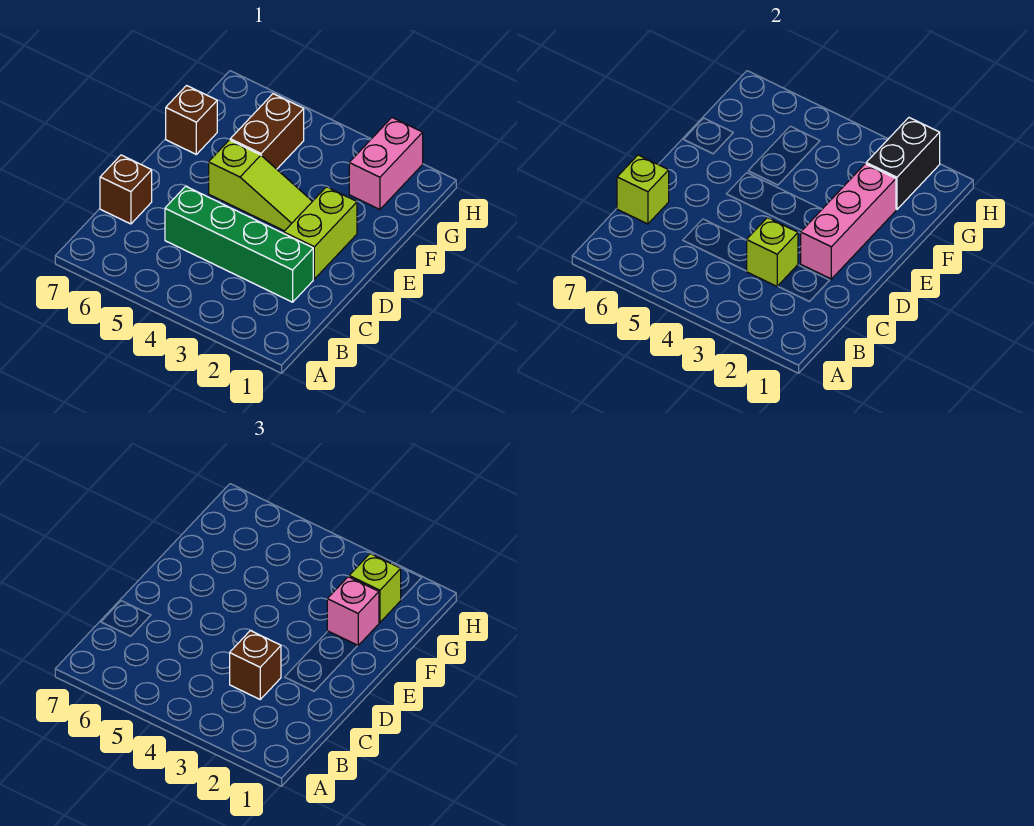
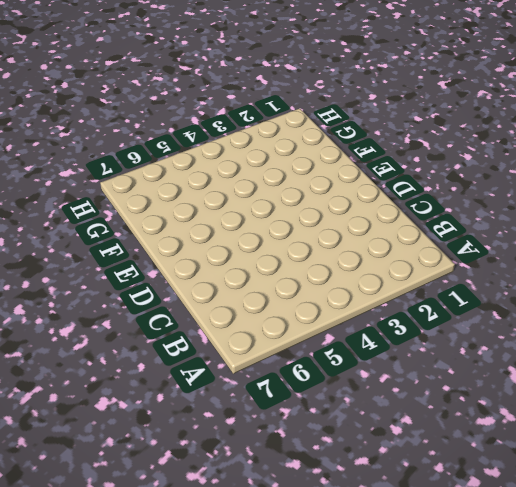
none -> green 1x4 brick [165,186,313,302]
none -> brown 1x1 brick [100,155,152,224]
none -> lime 1x2 brick [284,187,357,279]

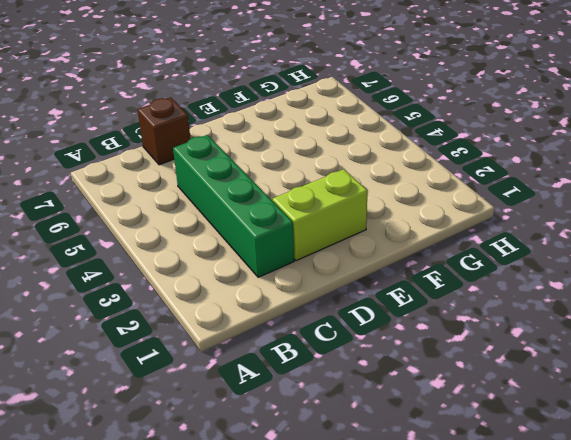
none -> lime 1x3 slope [209,140,312,231]
none -> brown 1x2 brick [230,94,304,169]
none -> brown 1x1 brick [166,86,217,154]

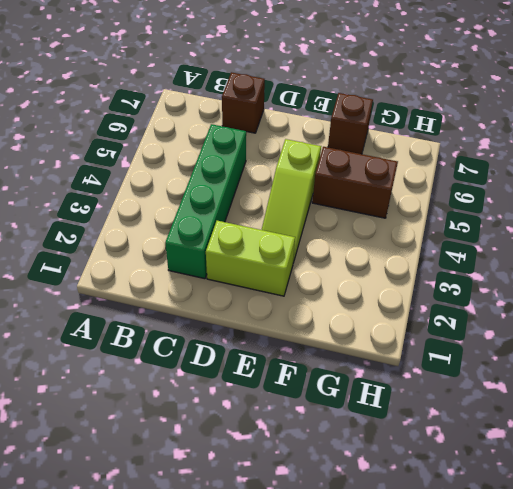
none -> pink 1x2 brick [349,118,423,209]
none -> lime 1x1 brick [747,218,798,286]
none -> lime 1x1 brick [617,155,669,224]

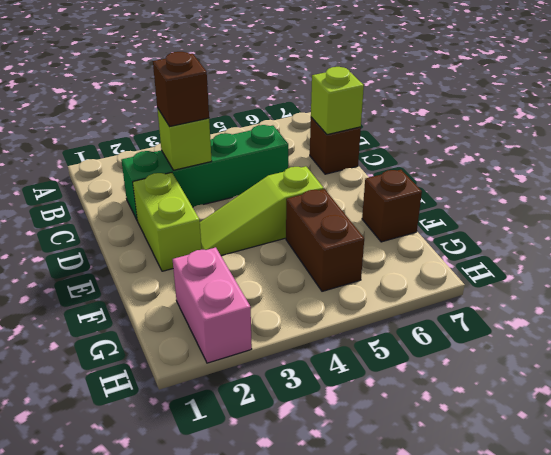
none -> pink 1x3 brick [801,164,896,279]
none -> black 1x2 brick [866,118,940,209]
none -> pink 1x1 brick [327,577,379,646]

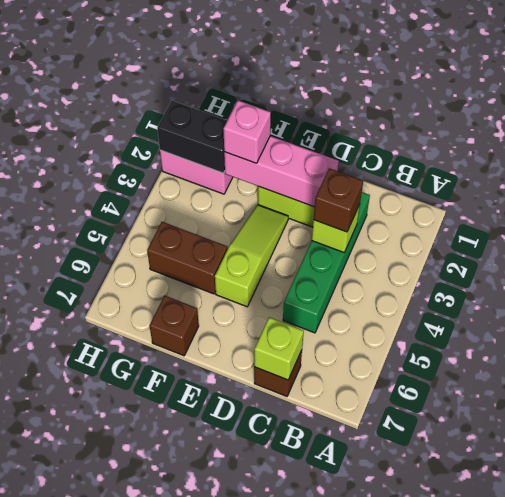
none -> lime 1x1 brick [349,554,401,622]

